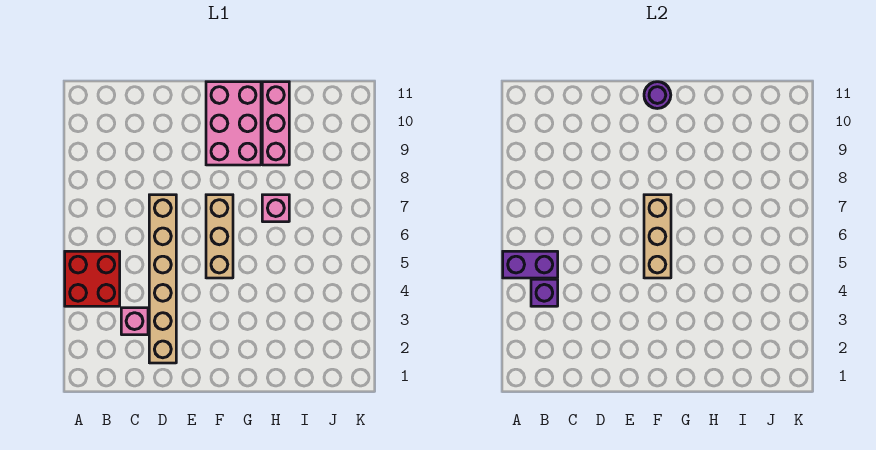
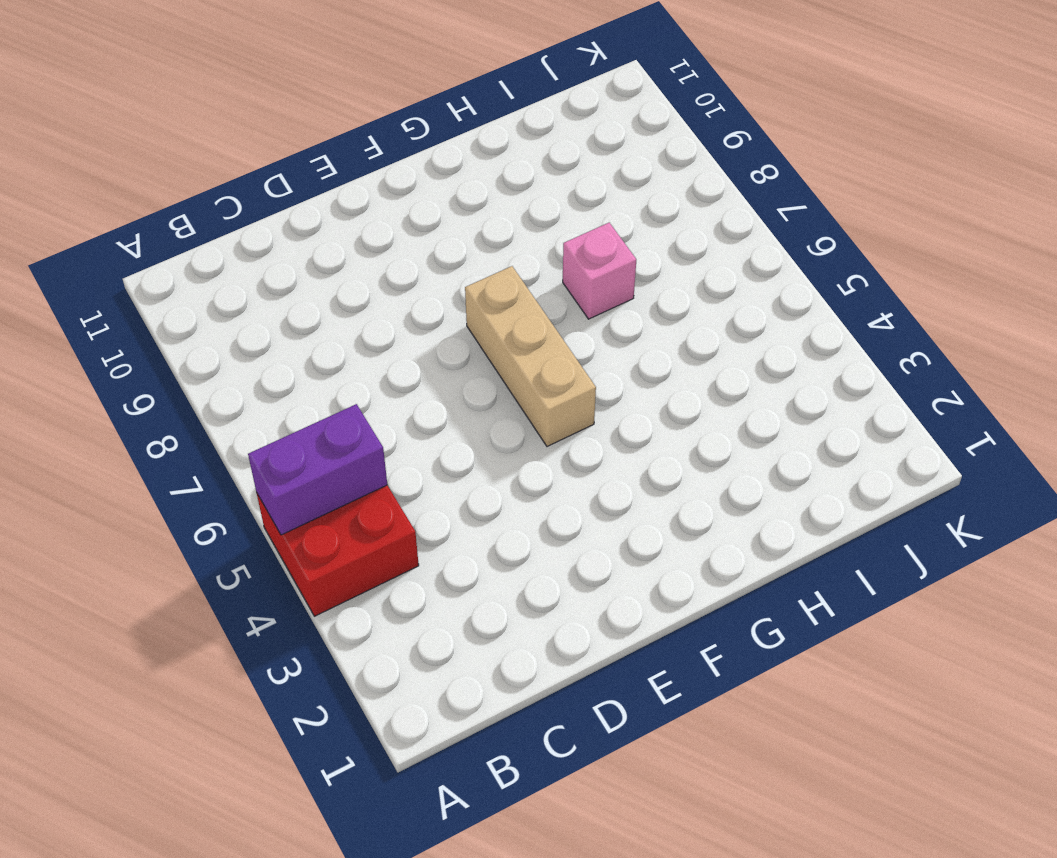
none -> pink 1x1 brick [121,308,148,335]
none -> tan 1x6 brick [149,195,176,363]

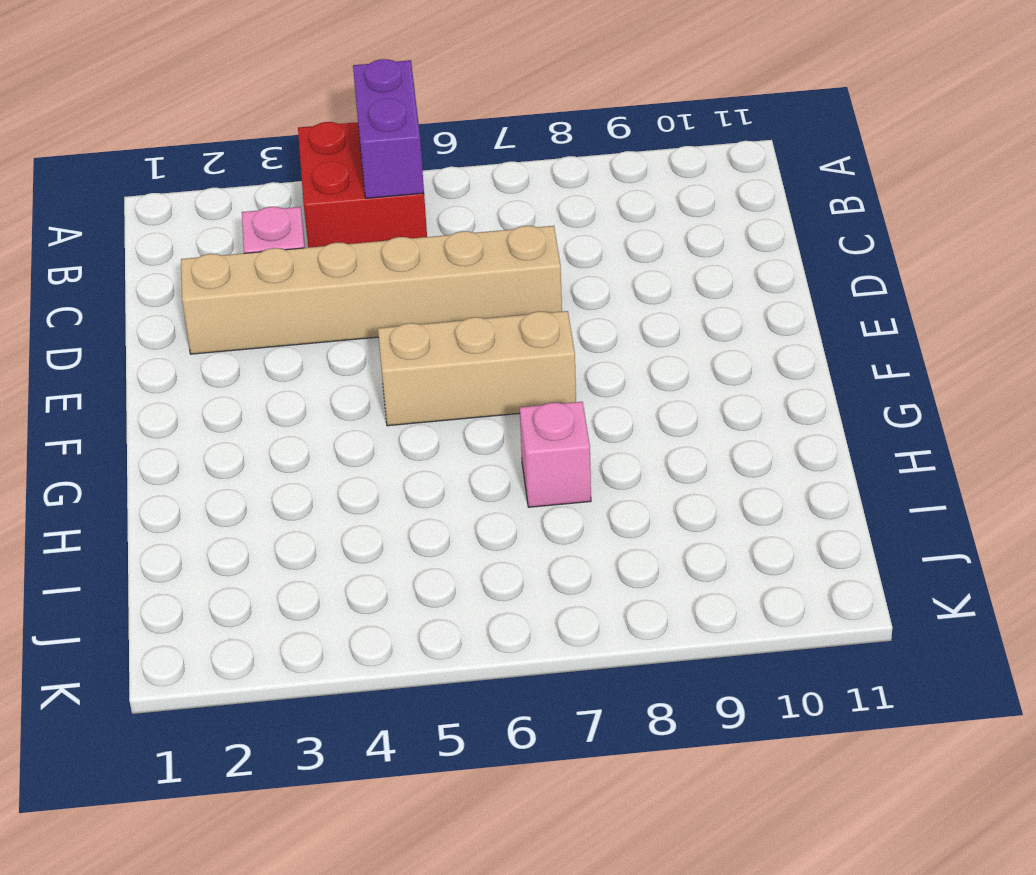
none -> pink 2x3 brick [206,82,261,165]
none -> pink 1x3 brick [262,82,289,165]

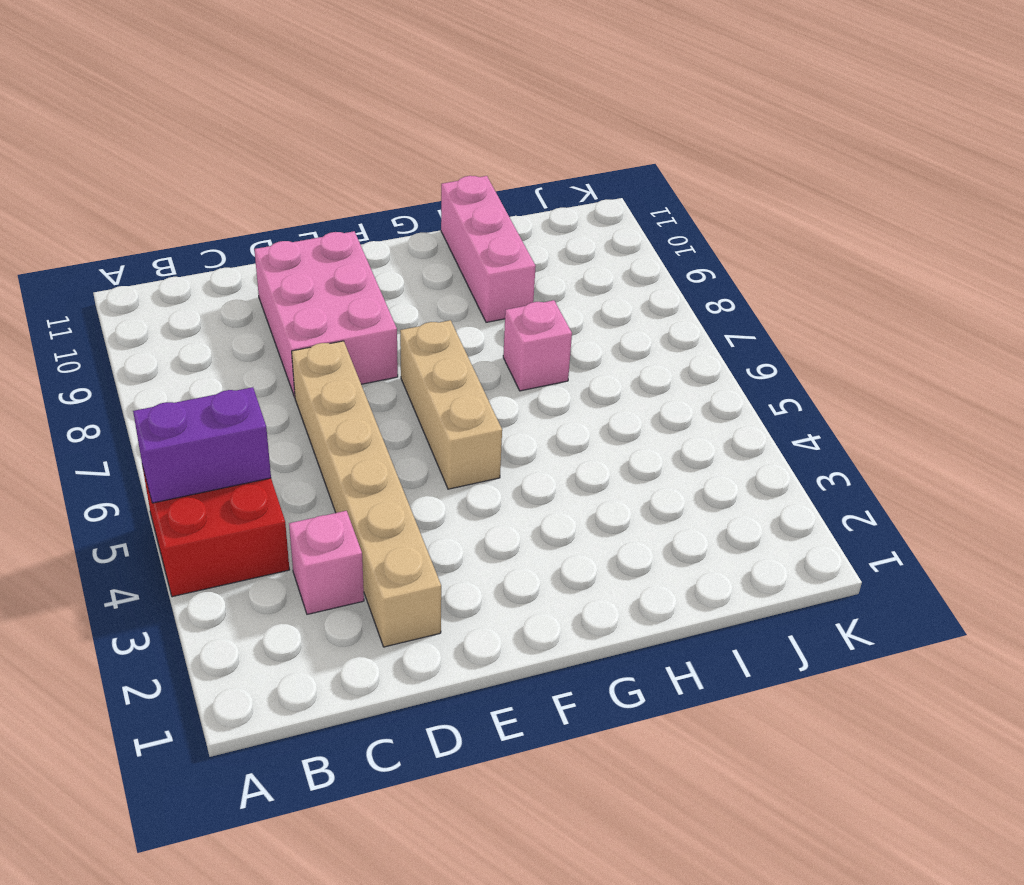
pink 2x3 brick [254,231,398,397] -> pink 2x3 brick moved to [206,82,261,165]
none -> purple 1x1 brick [531,279,558,306]
none -> tan 1x3 brick [644,195,671,278]

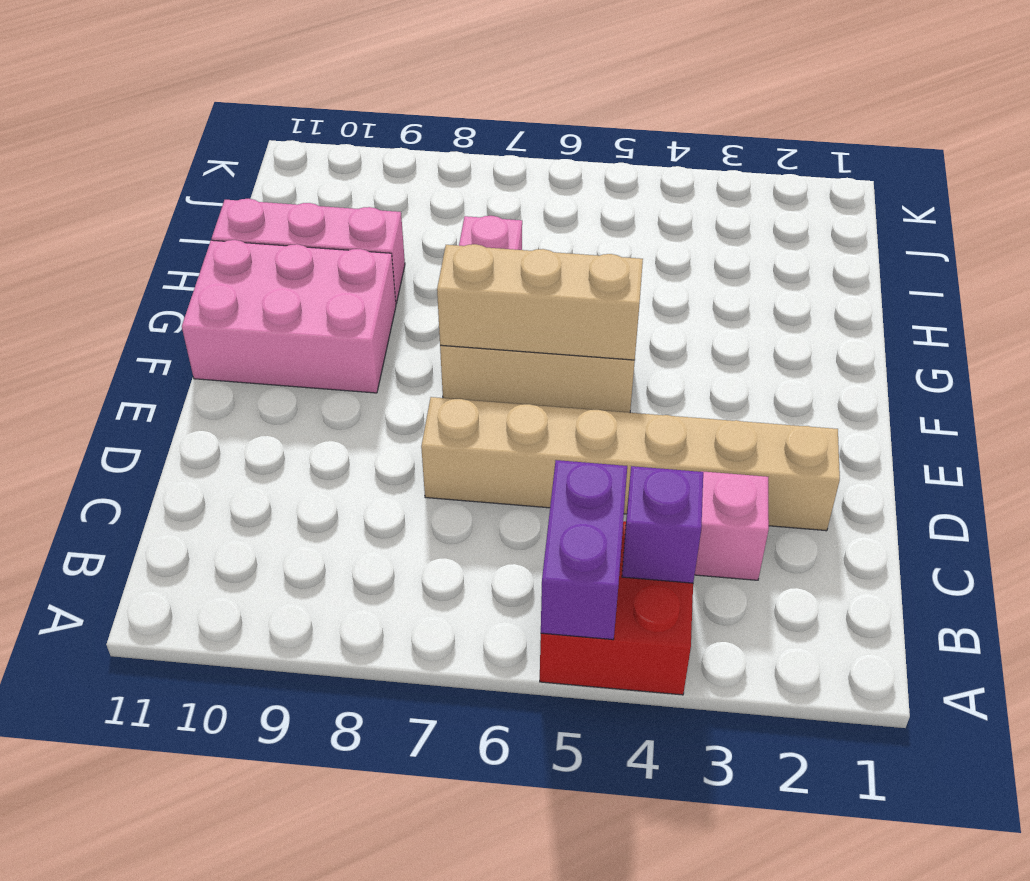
none -> purple 1x1 round brick [644,82,671,109]

